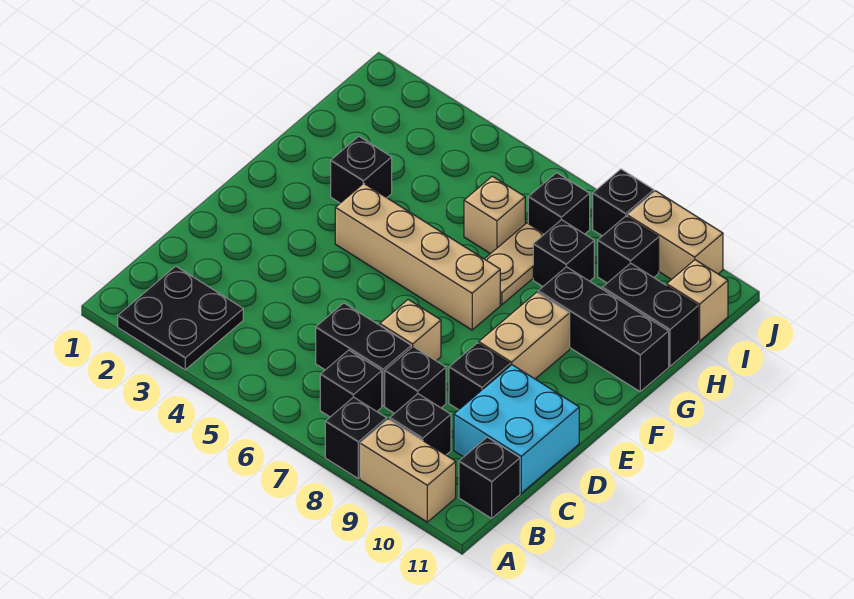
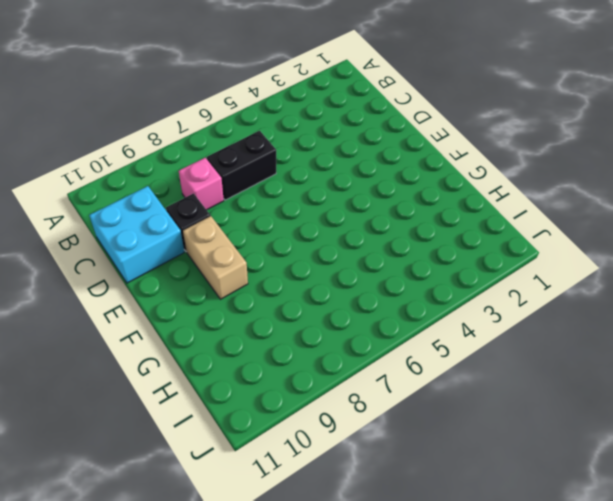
pink 1x1 brick [179,158,224,210] -> black 1x1 brick [385,347,446,414]
none -> black 2x2 plate [118,266,243,370]
none -> black 1x1 brick [325,397,387,478]
none -> tan 1x2 brick [360,419,456,522]

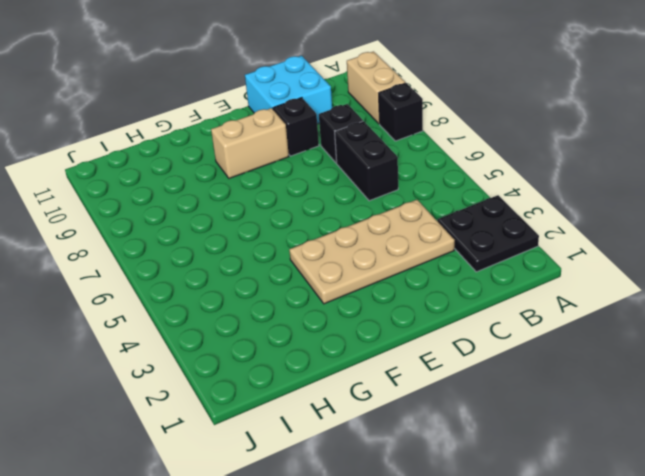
tan 2x4 plate [289,200,455,304] -> tan 1x4 brick [335,183,500,330]
none -> black 1x1 brick [320,350,382,417]
none -> black 1x1 brick [390,394,451,455]
none -> black 1x1 brick [459,437,520,518]

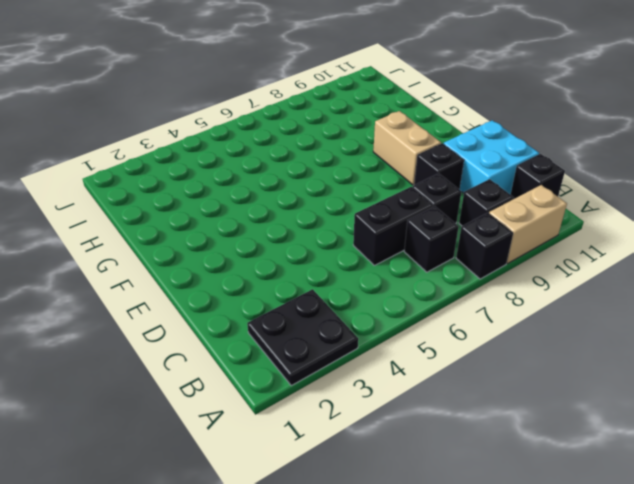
none -> tan 1x1 brick [380,300,441,361]
none -> tan 1x4 brick [335,183,500,330]
none -> black 1x1 brick [331,136,392,203]

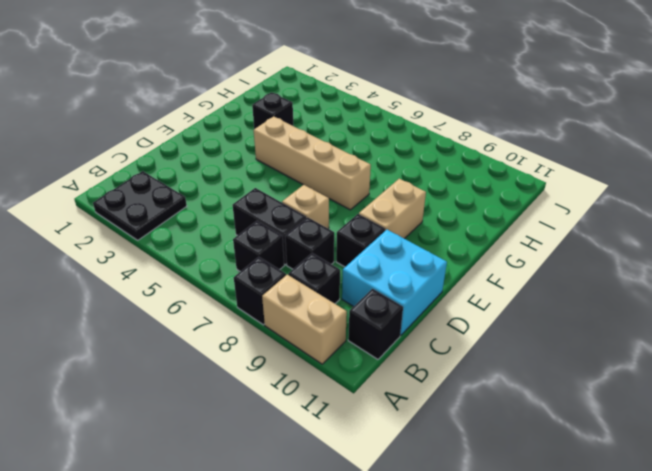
none -> tan 1x2 plate [485,223,544,305]
none -> black 1x3 brick [538,267,669,392]
none -> tan 1x1 brick [464,176,525,254]

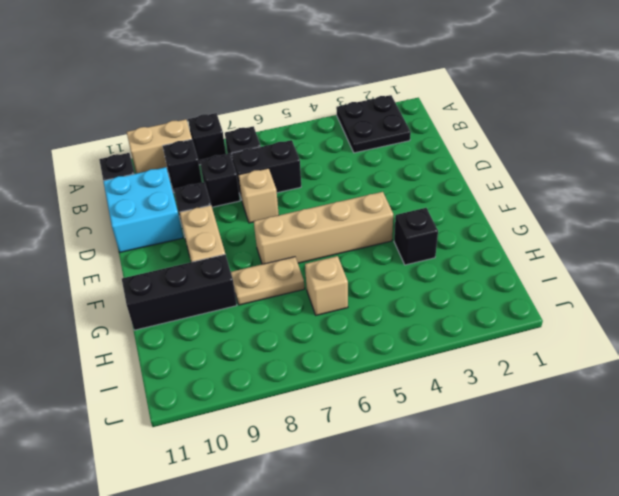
tan 1x2 plate [231,257,305,305] -> tan 1x2 plate turned to [485,223,544,305]
none -> black 1x1 brick [533,220,594,286]
none -> black 1x2 brick [602,263,698,366]
none -> black 1x1 brick [528,173,590,234]

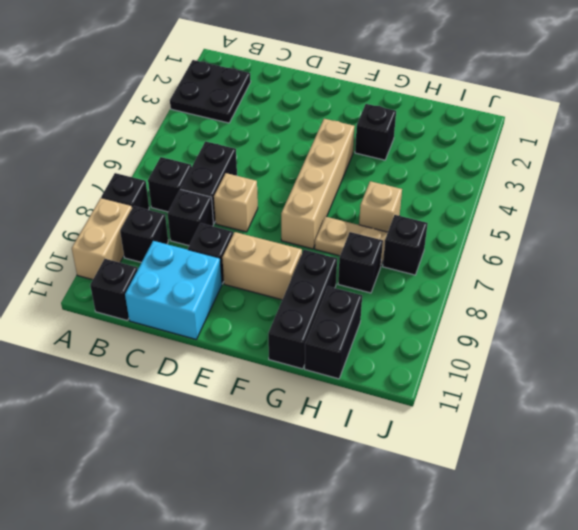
none -> black 1x1 brick [598,216,659,283]
none -> tan 1x1 brick [667,260,728,341]
none -> black 1x1 brick [593,169,654,236]

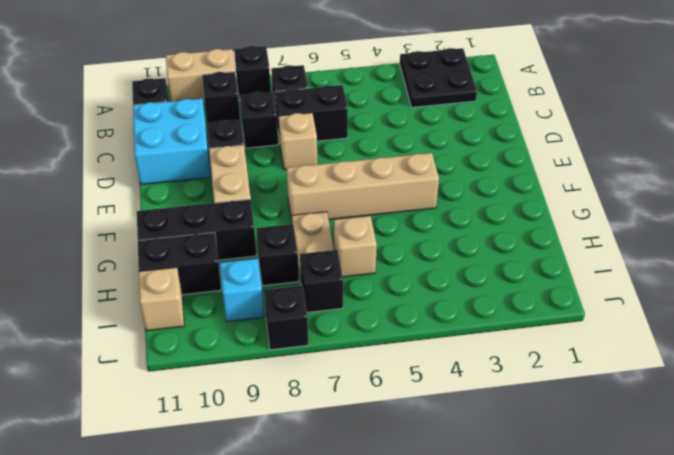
cyan 1x1 brick [220,259,264,322] -> black 1x1 brick [598,216,659,283]
none -> black 1x1 brick [331,136,392,203]
none -> tan 1x2 brick [627,191,723,280]

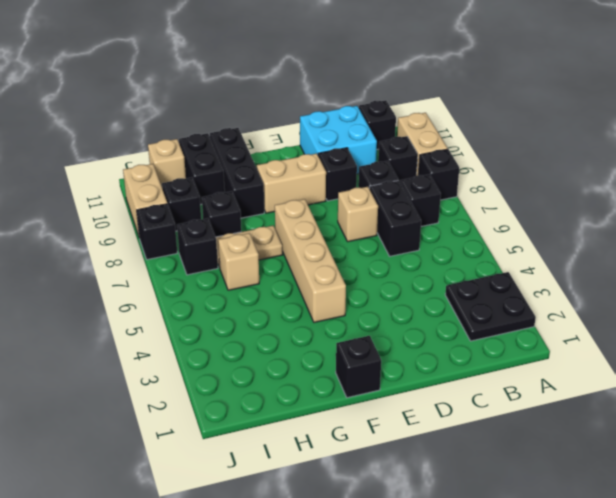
black 1x1 brick [336,336,381,398] -> black 1x1 brick moved to [331,136,392,203]

